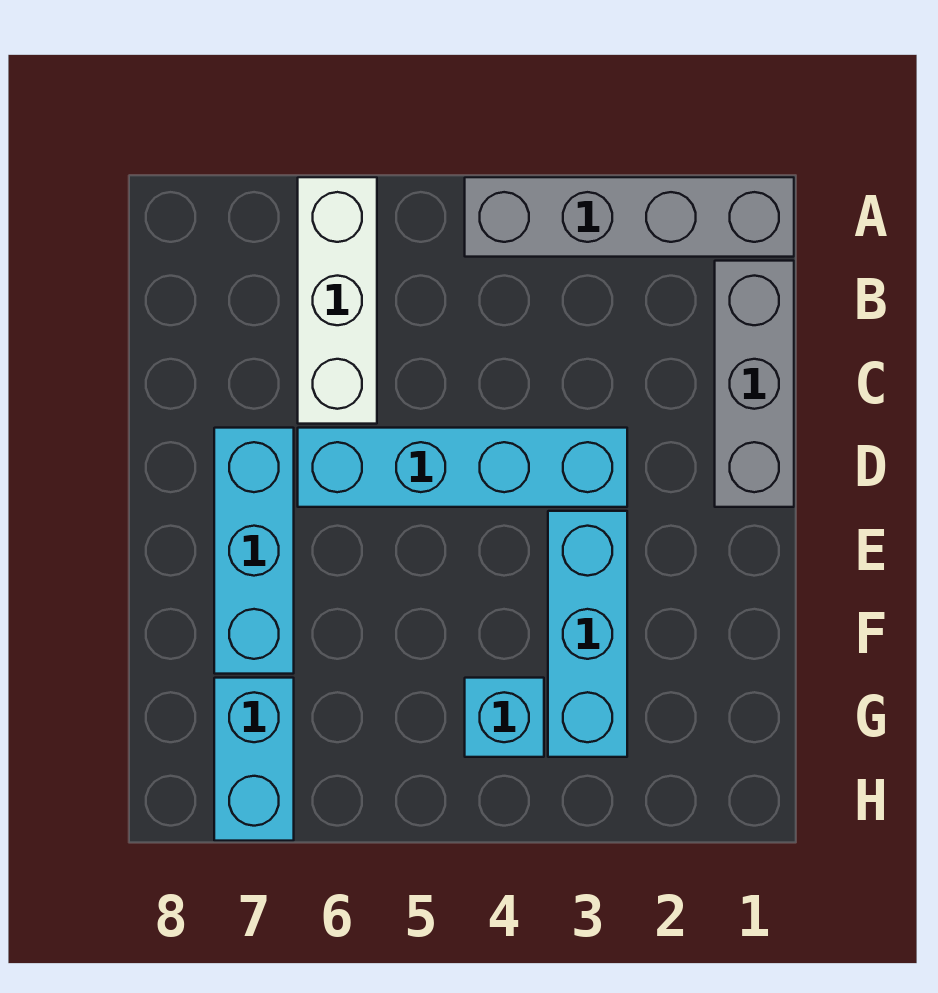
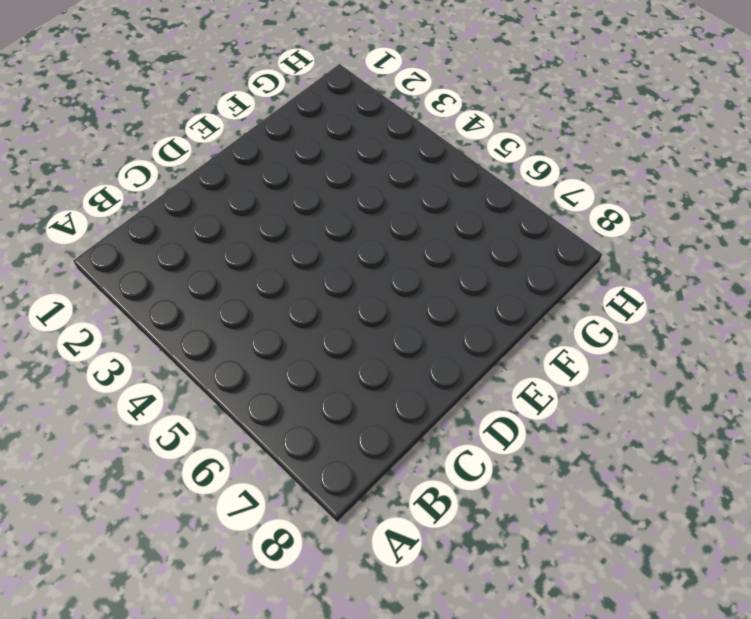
none -> grey 1x4 brick [465,177,794,257]
none -> white 1x3 brick [298,177,377,424]

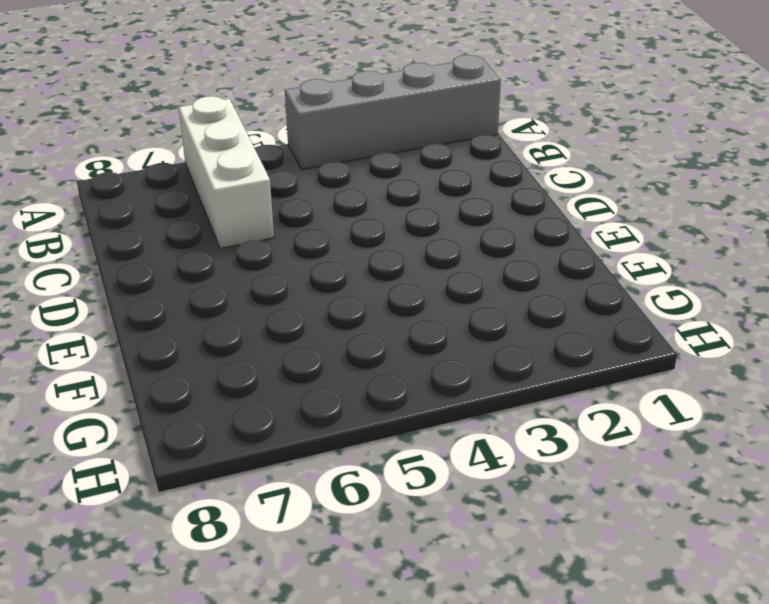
none -> grey 1x3 brick [715,261,794,507]
none -> cyan 1x4 brick [298,428,627,507]

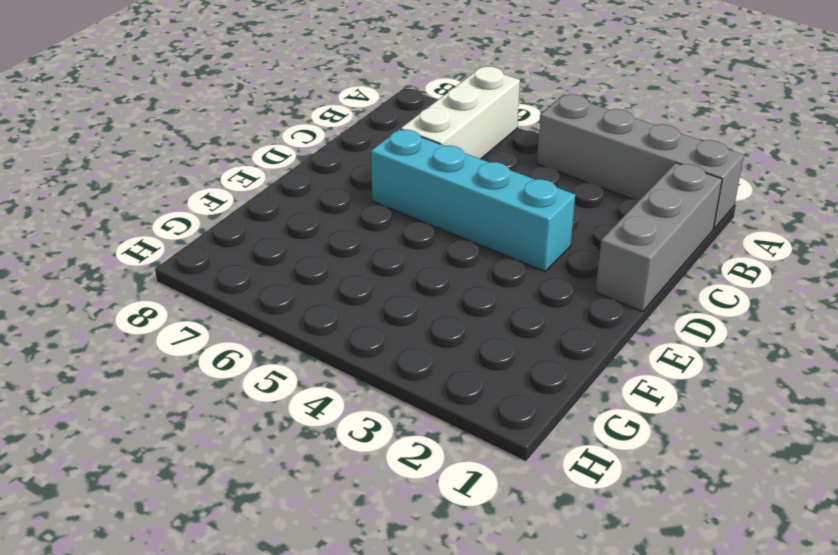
none -> cyan 1x3 brick [214,428,294,674]
none -> cyan 1x3 brick [548,511,627,757]

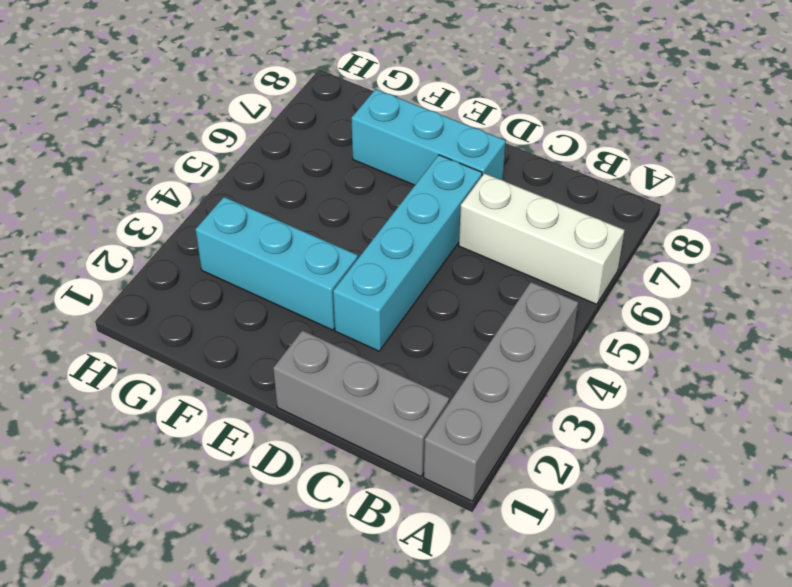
none -> cyan 1x1 brick [465,678,544,757]
none -> cyan 1x2 brick [214,678,294,841]

